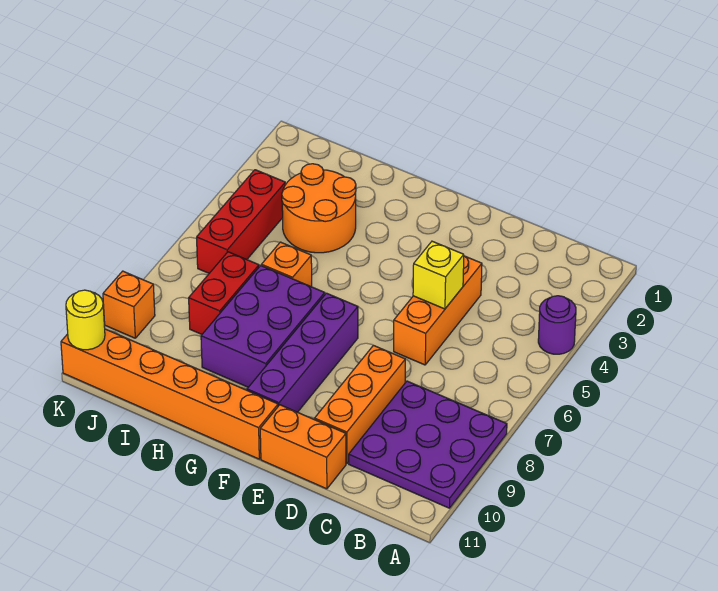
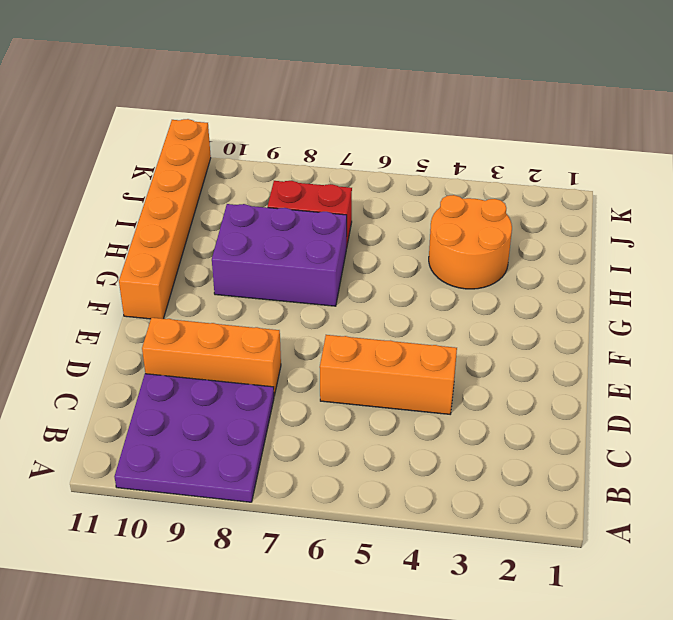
none -> purple 1x1 round brick [538,296,576,354]
none -> orange 1x2 brick [260,405,346,489]
none -> purple 1x4 brick [247,293,358,412]

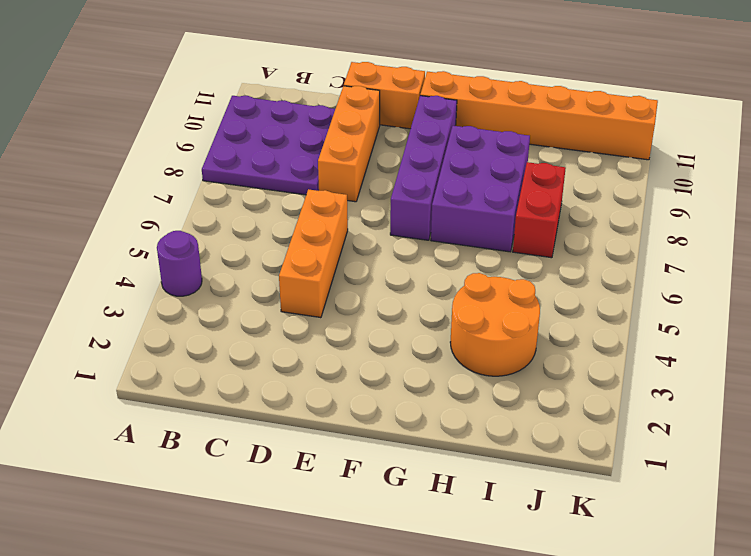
none -> orange 1x1 brick [262,242,312,287]
none -> red 1x3 brick [197,170,285,273]
none -> orange 1x1 brick [103,271,155,338]

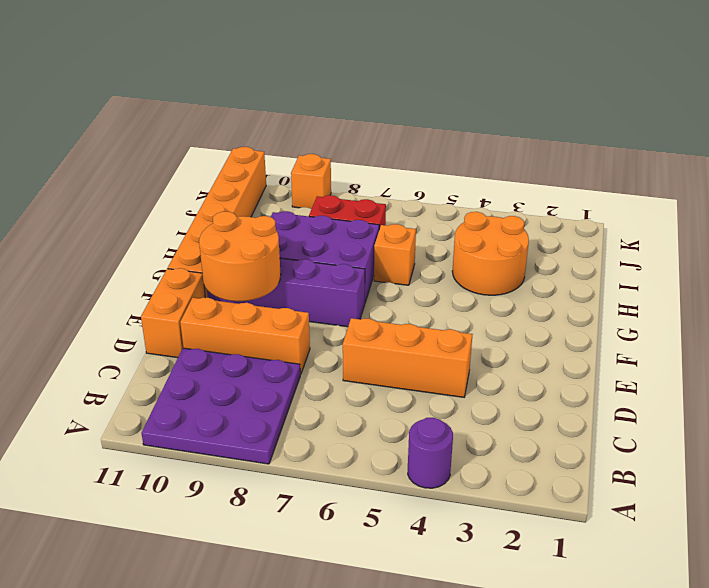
orange 2x2 round brick [199,212,281,301] -> none
none -> red 1x3 brick [197,170,285,273]
none -> yellow 1x1 brick [413,241,464,309]
none -> yellow 1x1 round brick [66,290,105,350]

